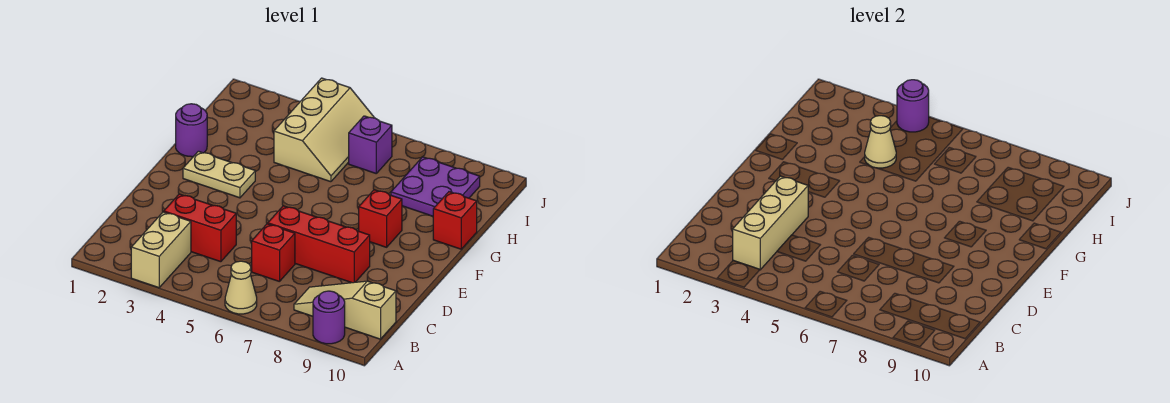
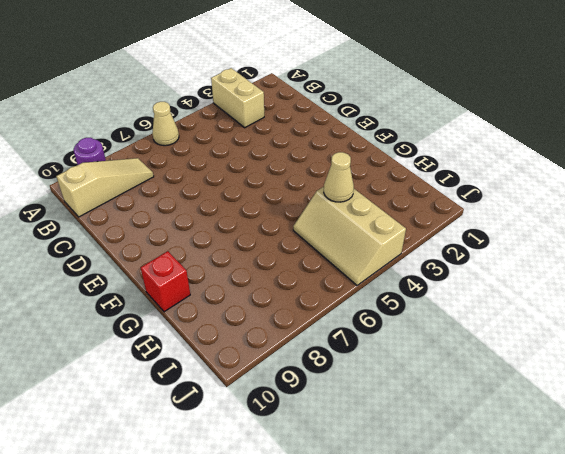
none -> red 1x2 brick [164,194,236,262]
none -> red 1x1 brick [252,224,295,282]
none -> red 1x3 brick [268,206,370,283]

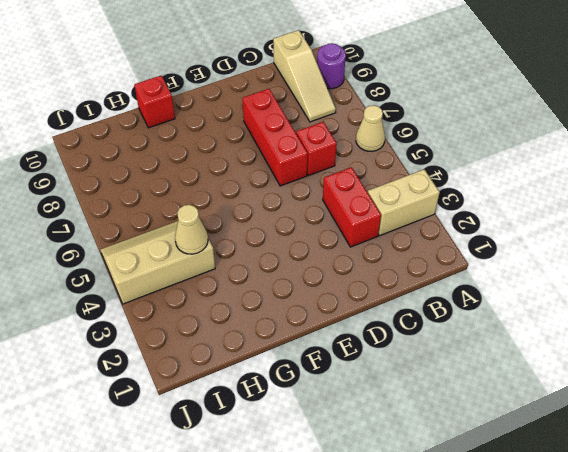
none -> tan 1x2 plate [183,151,255,198]
none -> red 1x1 brick [359,190,402,247]
none -> purple 1x1 round brick [176,104,207,157]

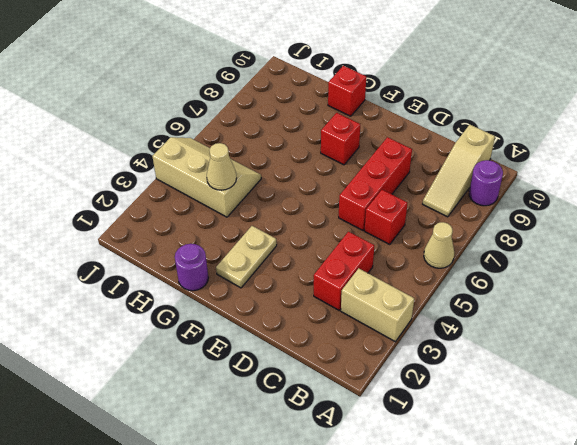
none -> purple 2x2 plate [391,157,480,216]
none -> purple 1x1 brick [349,116,392,173]
none -> tan 1x3 brick [733,176,808,270]

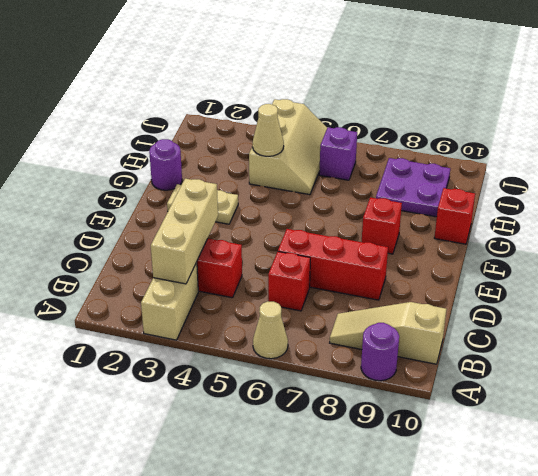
none -> purple 1x1 round brick [897,80,929,132]

